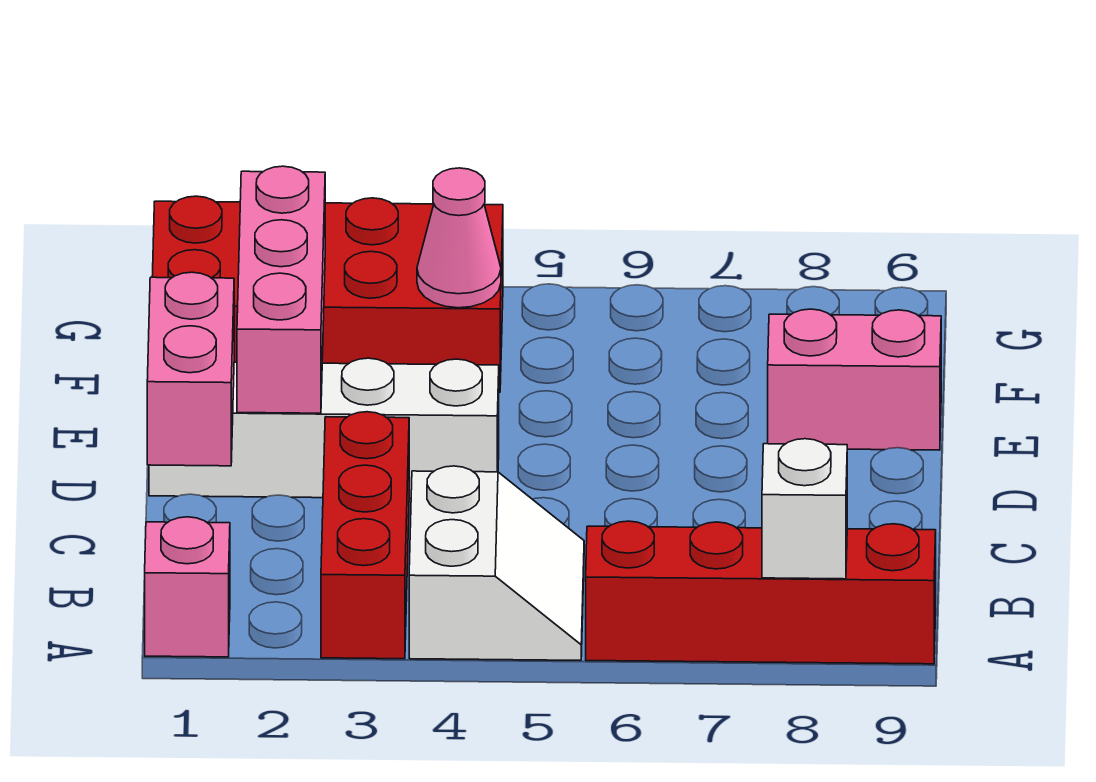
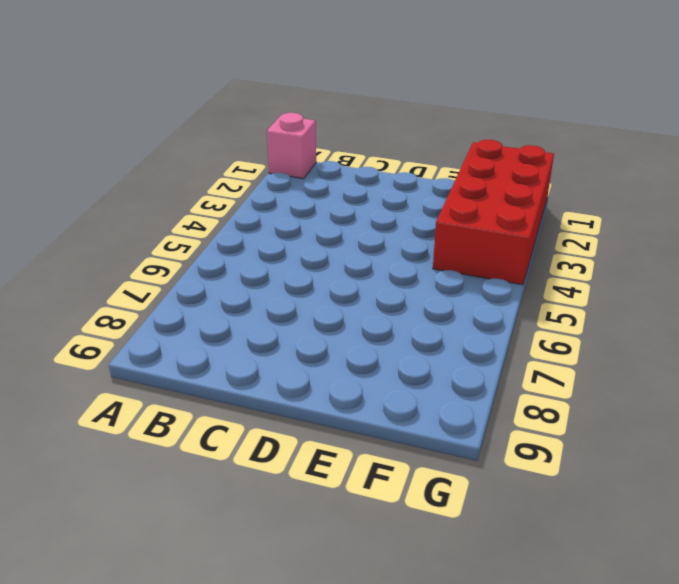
none -> red 1x3 brick [321,412,409,659]
none -> white 2x2 slope [409,466,584,660]

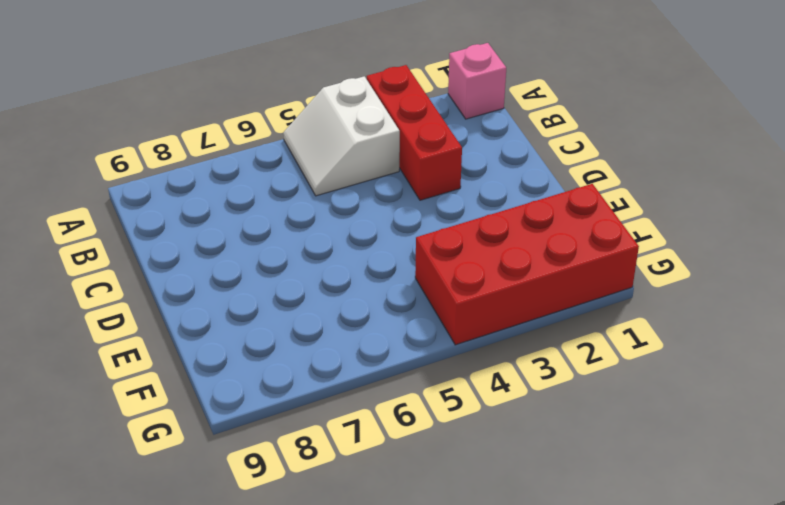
none -> red 1x4 brick [586,521,936,664]
none -> white 1x4 brick [149,358,499,498]

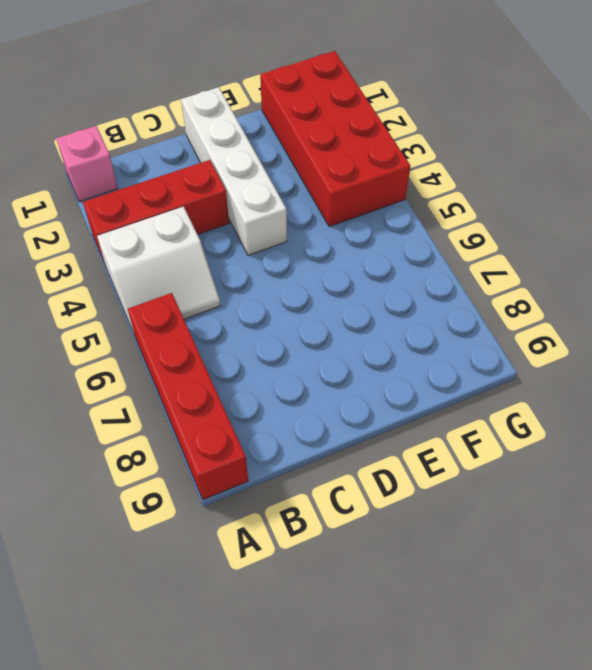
none -> pink 1x2 brick [768,309,941,450]
none -> white 1x1 brick [762,439,847,579]

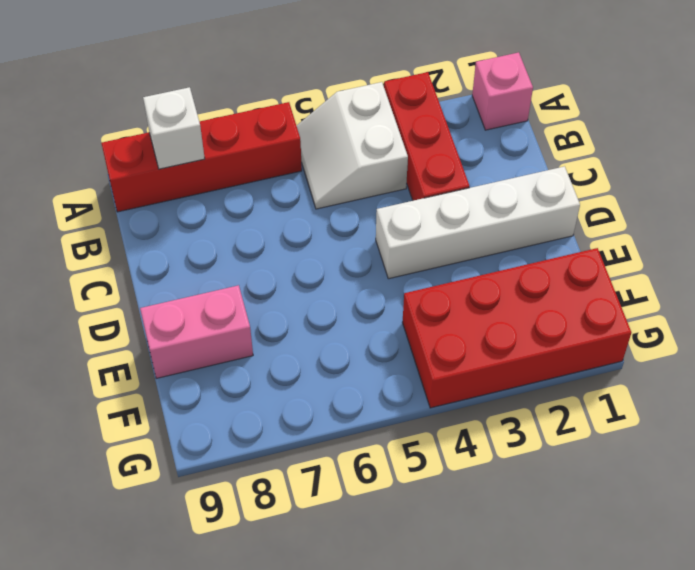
none -> pink 1x2 brick [147,272,234,466]
none -> pink 1x3 brick [237,166,325,413]

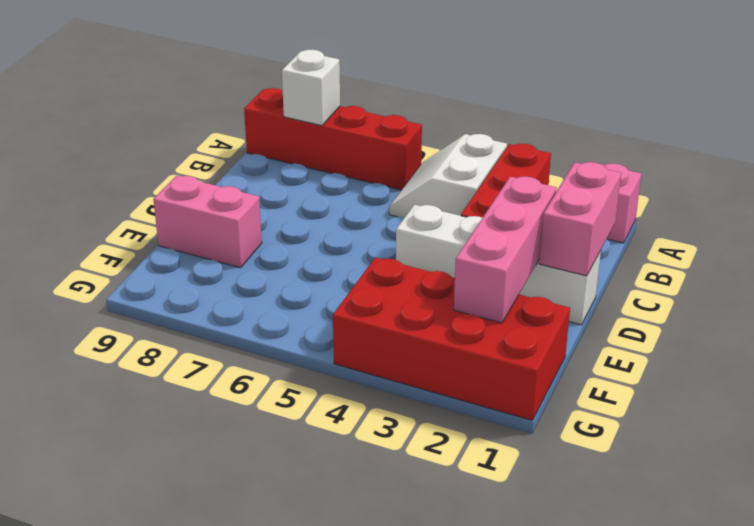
none -> pink 1x1 cone [417,168,501,308]

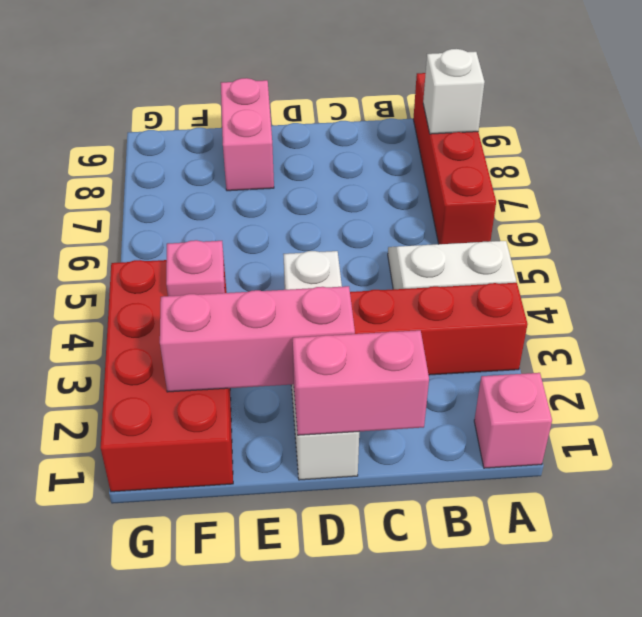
pink 1x1 plate [166,240,225,296] -> pink 1x1 cone [417,168,501,308]

